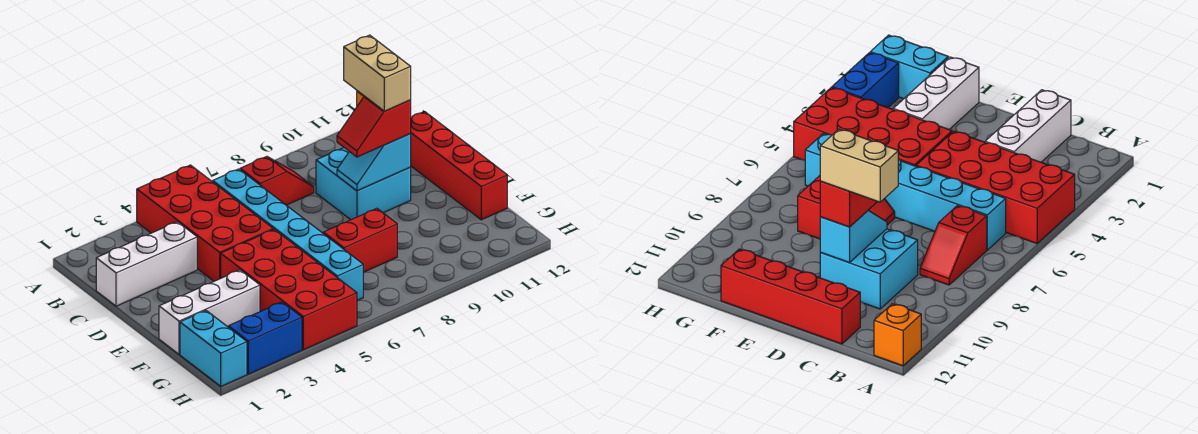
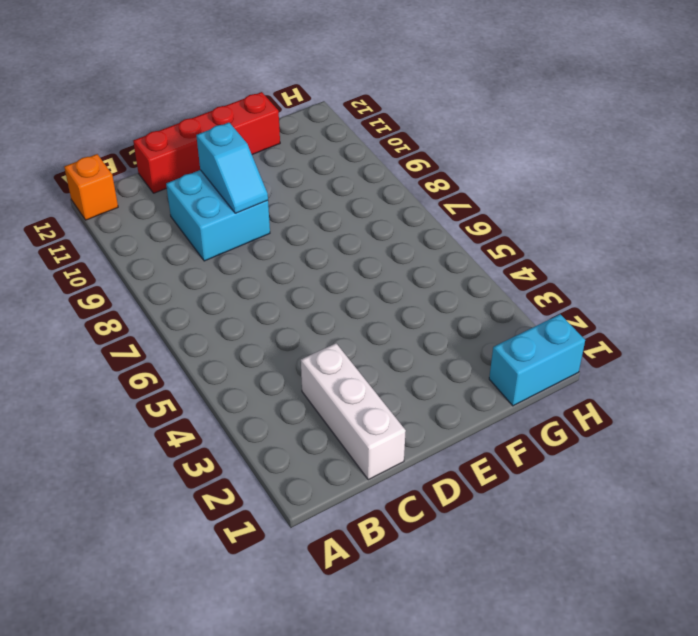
none -> red 2x4 brick [137,165,273,281]
none -> cyan 1x6 brick [213,169,364,300]
none -> red 1x2 slope [240,157,314,205]

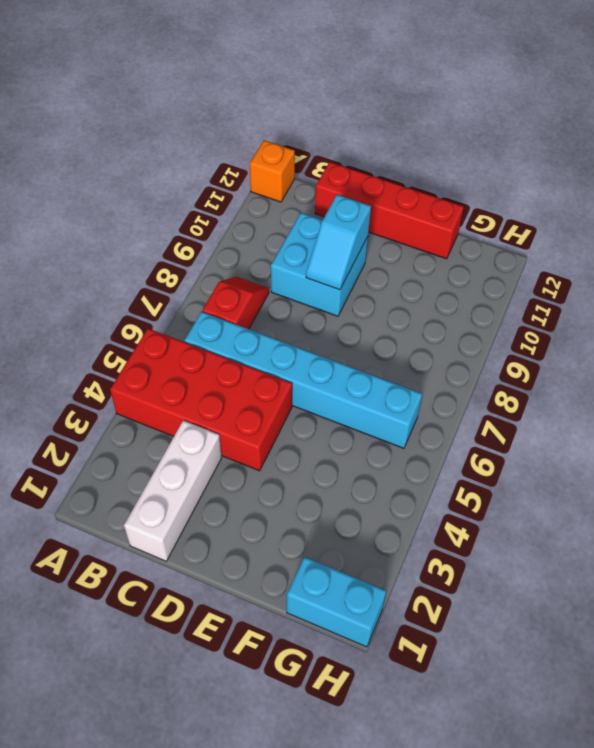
none -> red 2x4 brick [221,229,357,350]
none -> red 2x2 slope [323,208,397,272]
none -> white 1x3 brick [159,270,260,354]

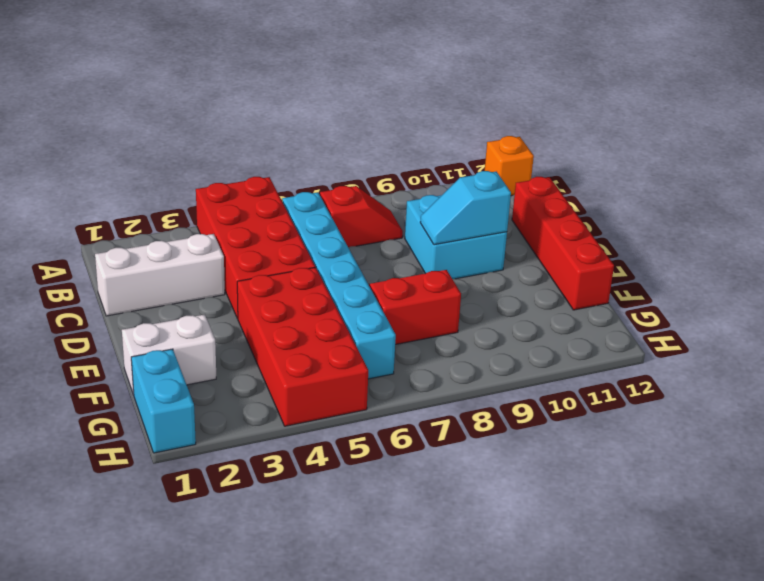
white 1x2 brick [122,315,216,395] -> white 1x3 brick [159,270,260,354]
none -> blue 1x2 brick [228,302,302,374]
none -> red 1x2 slope [337,96,411,157]
none -> tan 1x2 brick [344,35,411,111]

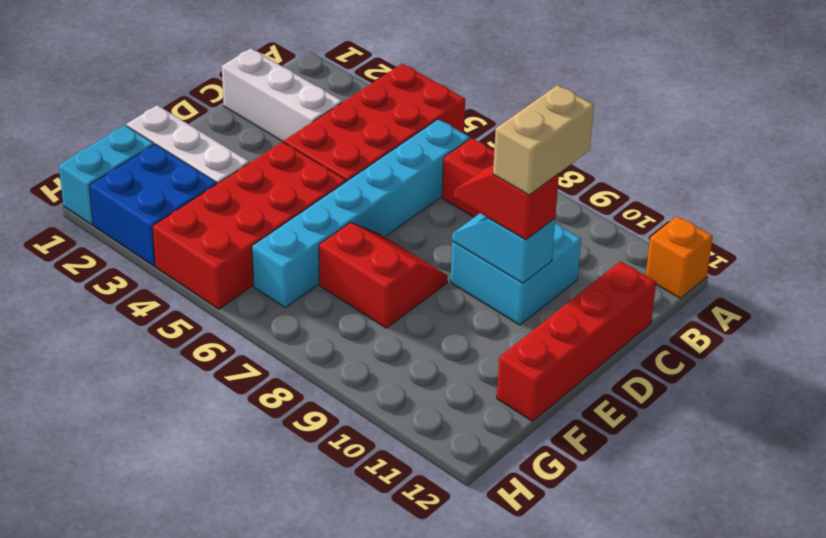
blue 2x2 brick [89,144,217,266] -> blue 1x2 brick [228,302,302,374]

